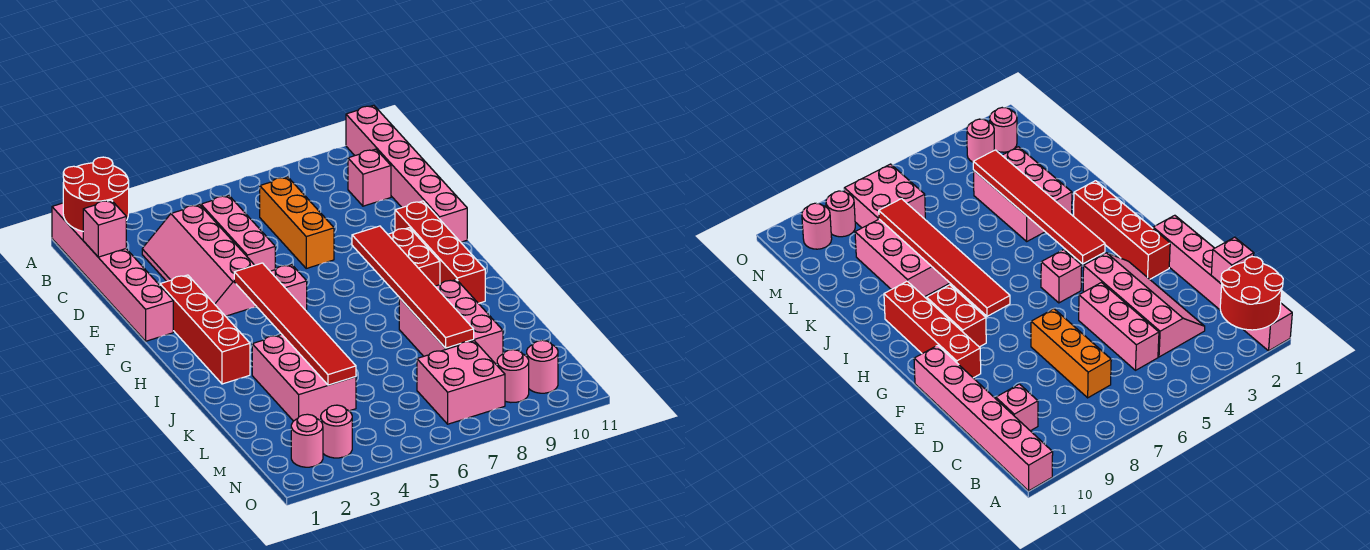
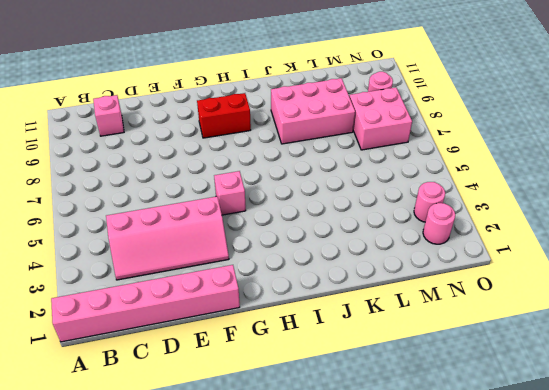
none -> pink 1x6 brick [346,105,467,242]
none -> pink 1x3 brick [201,195,275,271]
none -> orange 1x3 brick [260,177,334,268]

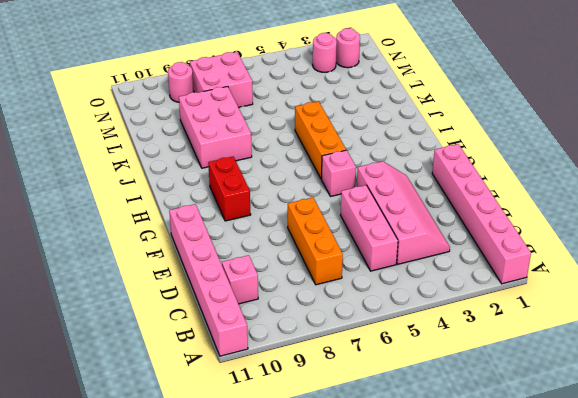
orange 1x3 brick [295,101,346,179] -> none
none -> red 1x4 brick [160,275,250,384]
none -> red 1x4 brick [395,201,485,303]
none -> pink 2x3 brick [252,334,356,421]

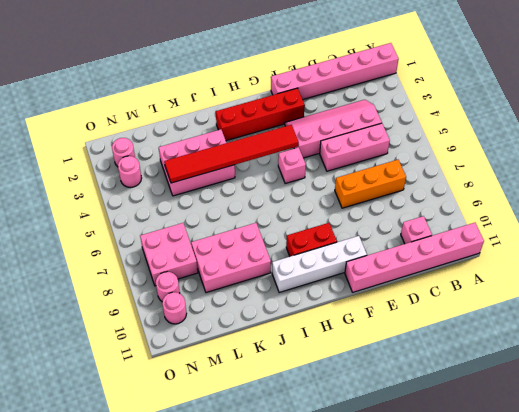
white 1x4 brick [272,236,367,293] -> red 1x4 brick [395,201,485,303]
none -> red 2x2 round brick [63,157,129,231]
none -> pink 1x1 brick [83,200,126,257]
none -> red 1x6 tile [352,226,474,348]

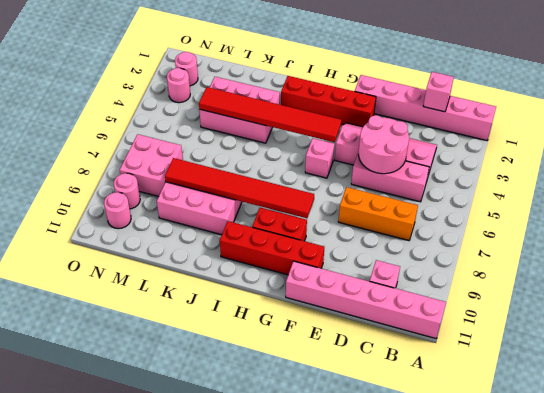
pink 2x2 round brick [359,115,409,174] -> none
none -> red 2x2 round brick [63,157,129,231]

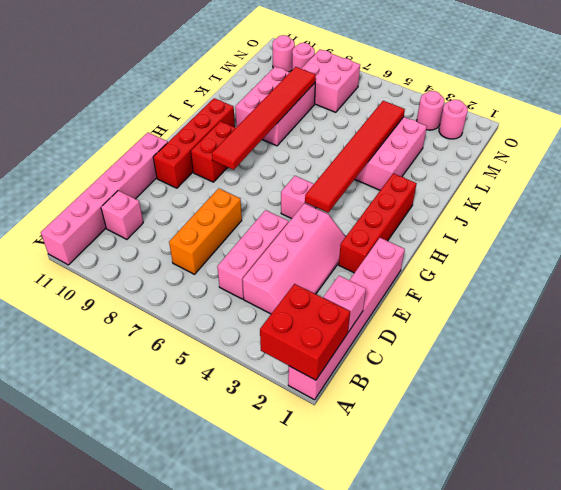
red 2x2 brick [260,284,350,380] -> red 2x2 round brick [63,157,129,231]

